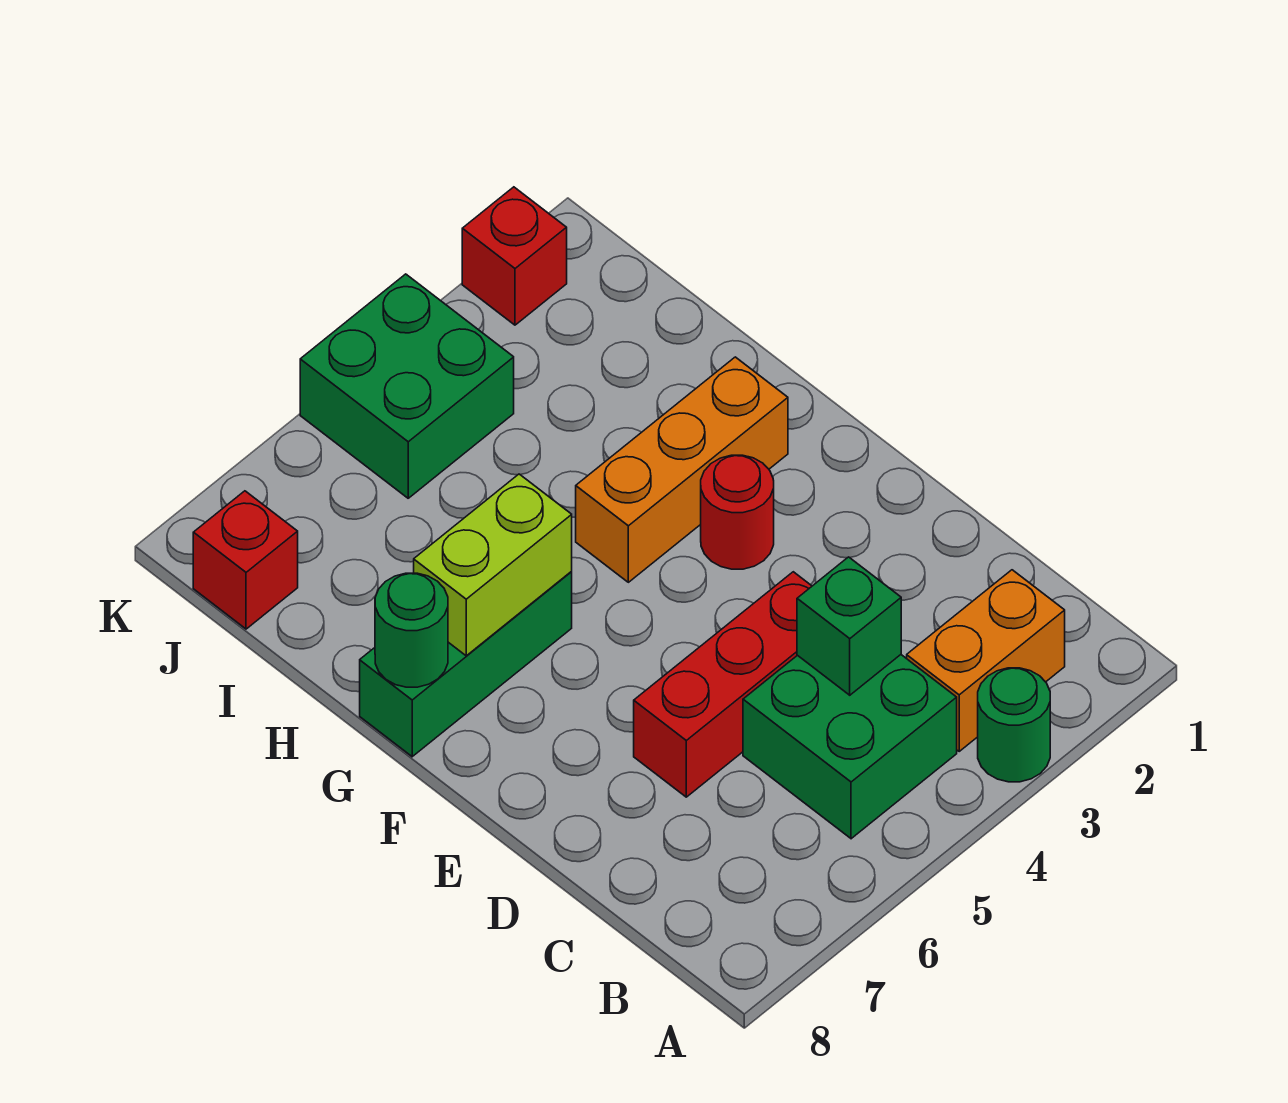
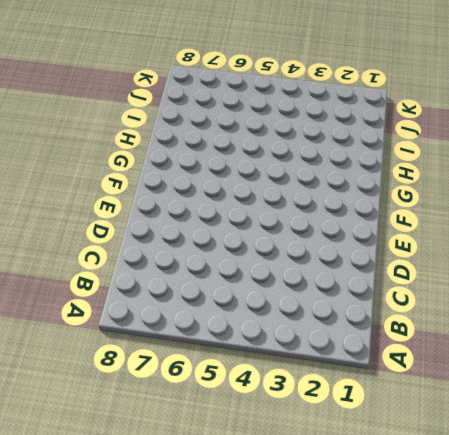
none -> green 1x1 round brick [978,668,1050,782]
none -> orange 1x2 brick [907,570,1065,751]
none -> green 2x2 brick [743,655,957,839]

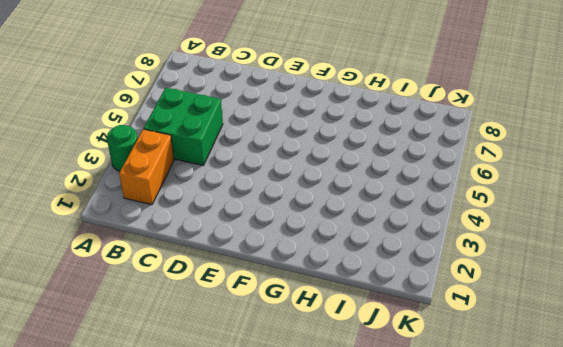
none -> red 1x3 brick [634,572,812,797]
none -> red 1x1 round brick [701,455,774,569]
none -> orange 1x3 brick [576,357,788,582]

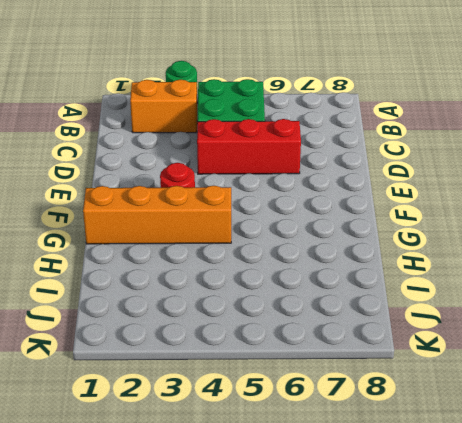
orange 1x4 brick [83,186,231,244] -> orange 1x3 brick [576,357,788,582]
none -> green 1x3 brick [360,572,572,757]
none -> green 2x2 brick [300,274,514,498]
none -> red 1x1 brick [193,491,298,629]

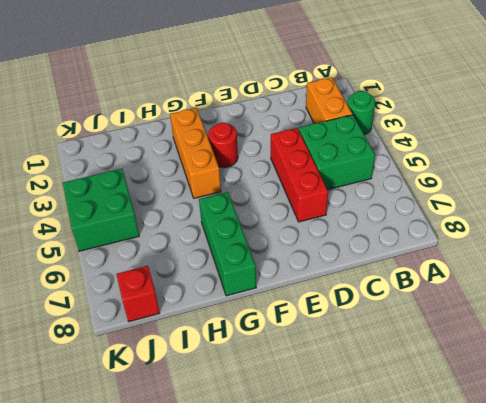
none -> red 1x1 brick [462,187,567,325]
none -> green 1x1 brick [797,557,901,695]
none -> lime 1x2 brick [414,474,572,656]

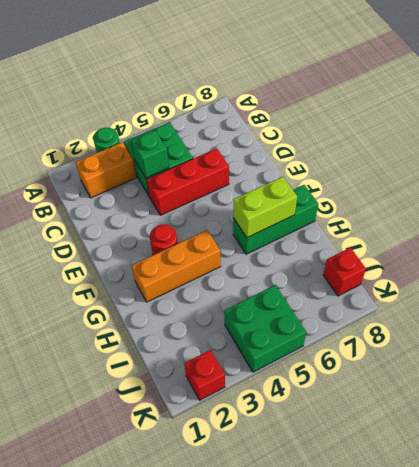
none -> green 1x1 round brick [375,573,448,687]

